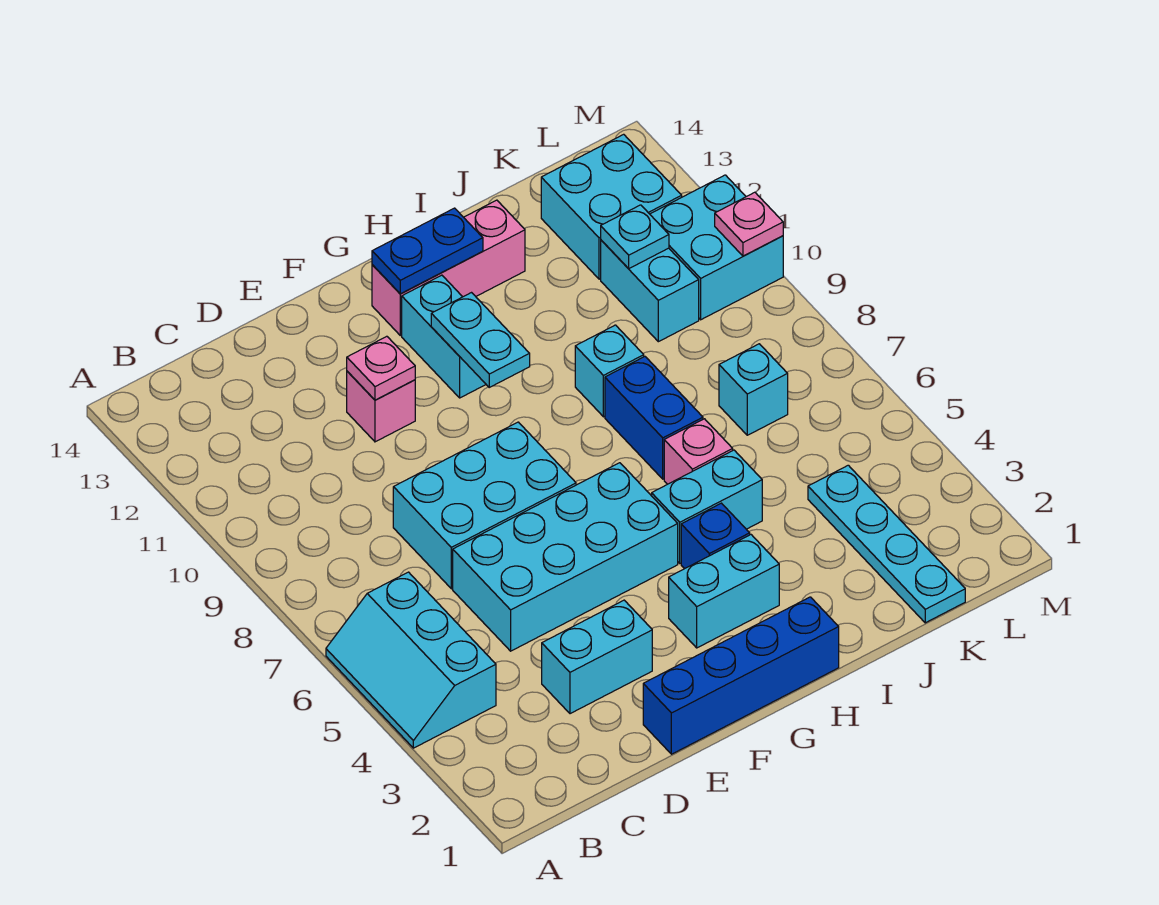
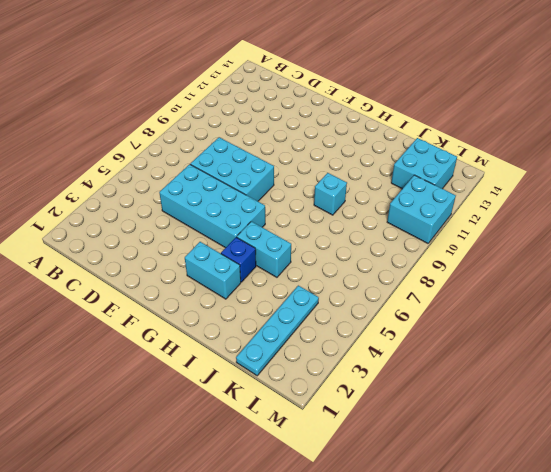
none -> cyan 2x3 slope [326,572,496,748]
none -> cyan 1x2 brick [542,600,652,714]
none -> blue 1x4 brick [643,597,839,754]

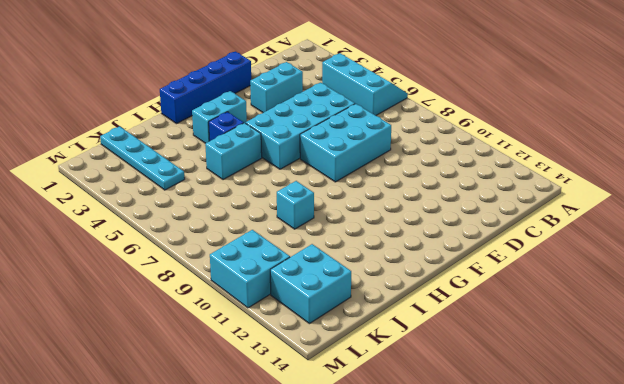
none -> pink 1x1 brick [347,371,415,442]
none -> cyan 1x2 brick [402,275,486,398]
none -> pink 1x3 brick [372,200,525,335]

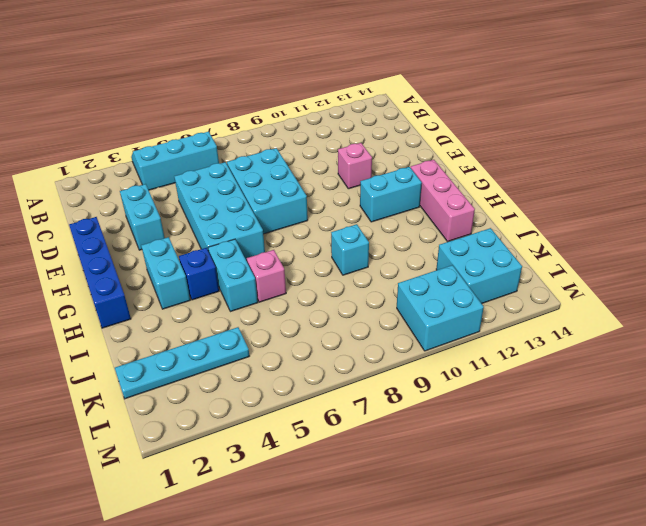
none -> blue 1x2 brick [605,357,703,479]
none -> cyan 1x1 brick [719,344,788,435]
none -> cyan 1x2 brick [601,240,699,342]

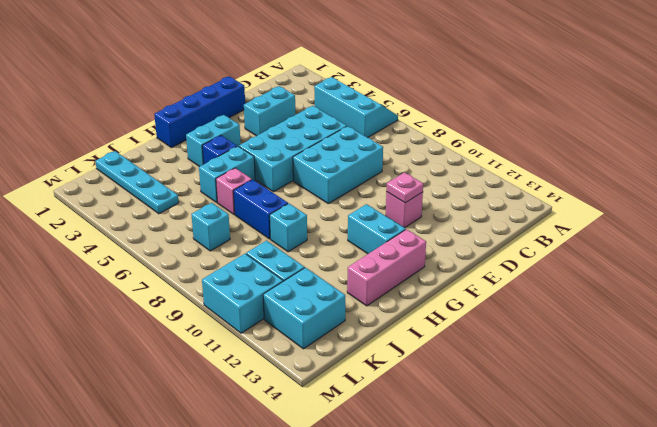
none -> cyan 1x2 plate [431,293,530,387]
none -> blue 1x2 plate [372,208,483,294]
none -> cyan 1x1 plate [601,205,669,269]

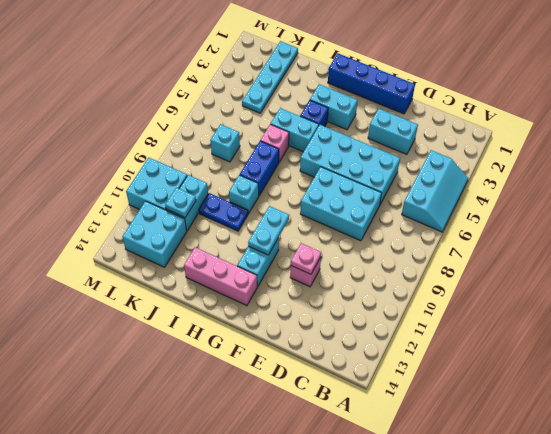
blue 1x2 plate [199,193,249,231] -> blue 1x2 plate moved to [372,208,483,294]
none -> pink 1x1 plate [715,192,783,256]

